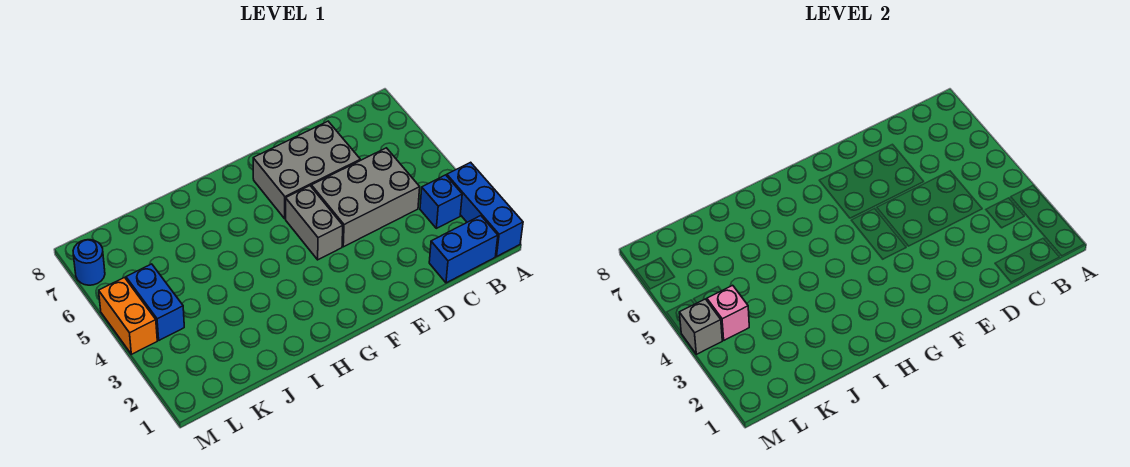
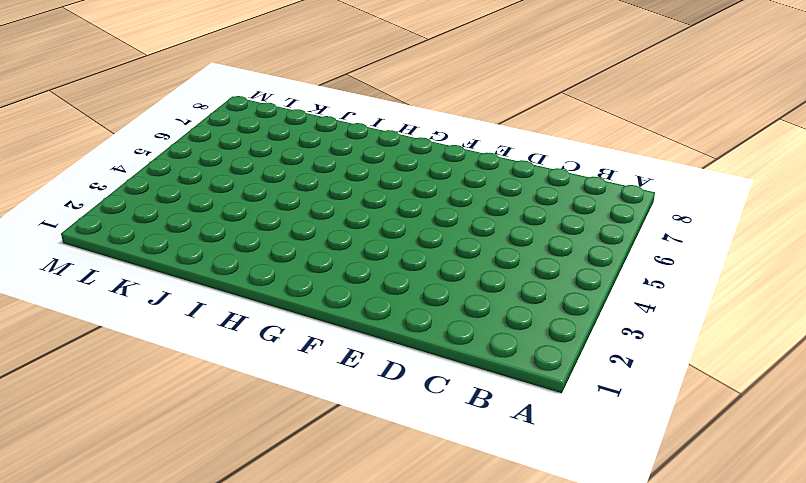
none -> blue 1x3 brick [447,162,523,256]
none -> blue 1x2 brick [429,216,498,283]

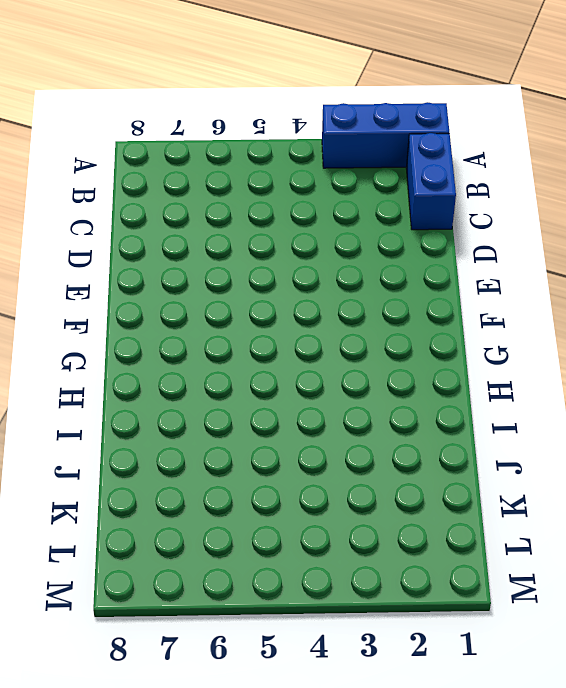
none -> blue 1x1 brick [420,175,462,228]
none -> grey 2x3 brick [311,148,420,247]

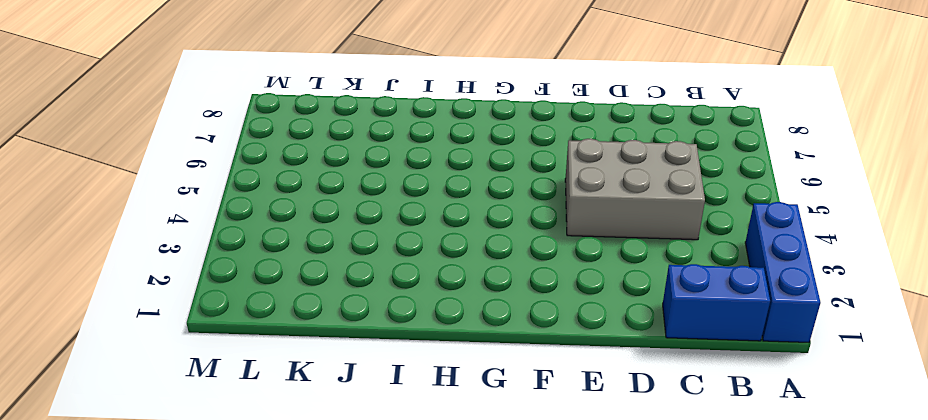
none -> blue 1x1 brick [420,175,462,228]
none -> grey 2x3 brick [253,121,360,219]

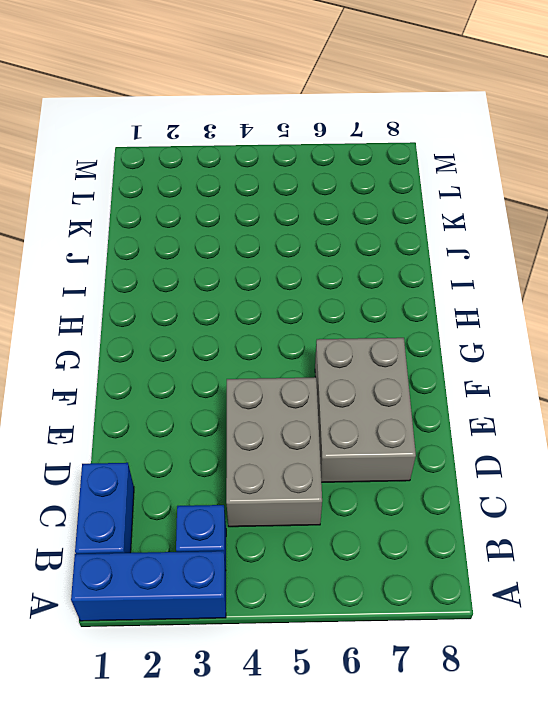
none -> grey 1x2 brick [286,186,343,260]
none -> blue 1x2 brick [126,264,184,340]

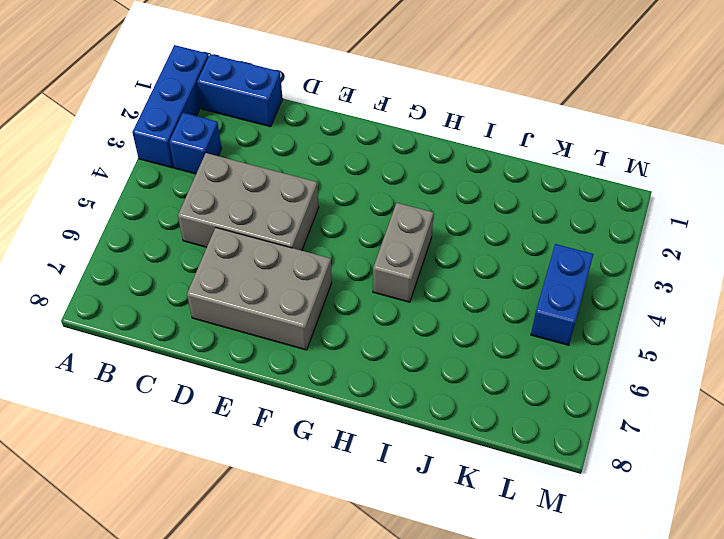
grey 1x2 brick [373,203,434,302] -> grey 1x2 brick moved to [286,186,343,260]
none -> orange 1x2 brick [99,278,157,354]
none -> blue 1x1 round brick [73,240,105,285]

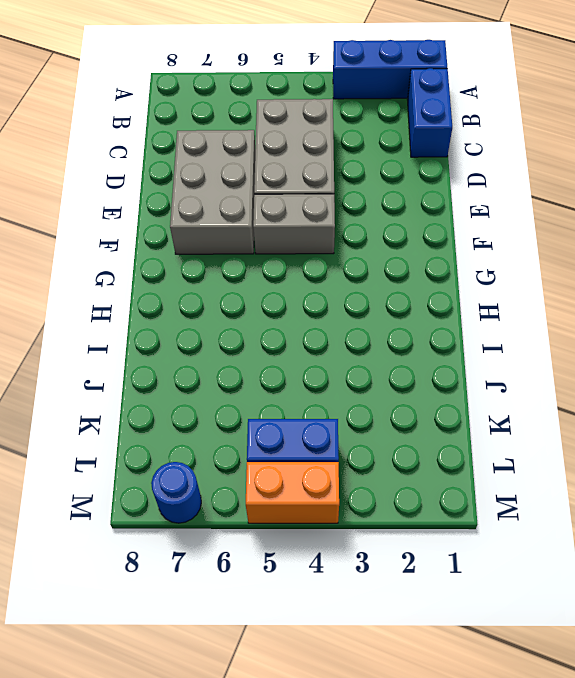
none -> blue 1x1 brick [420,175,462,228]
none -> pink 1x1 brick [707,285,749,340]

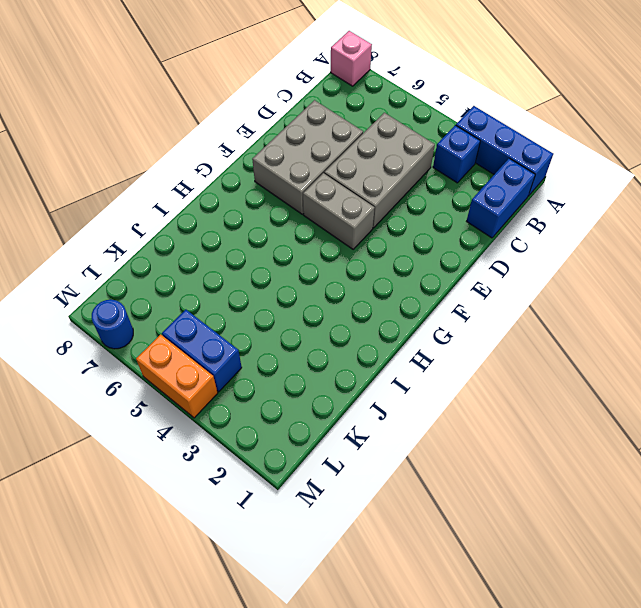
pink 1x1 brick [331,31,372,86] -> pink 1x1 brick moved to [707,285,749,340]
none -> grey 1x1 brick [679,299,722,354]

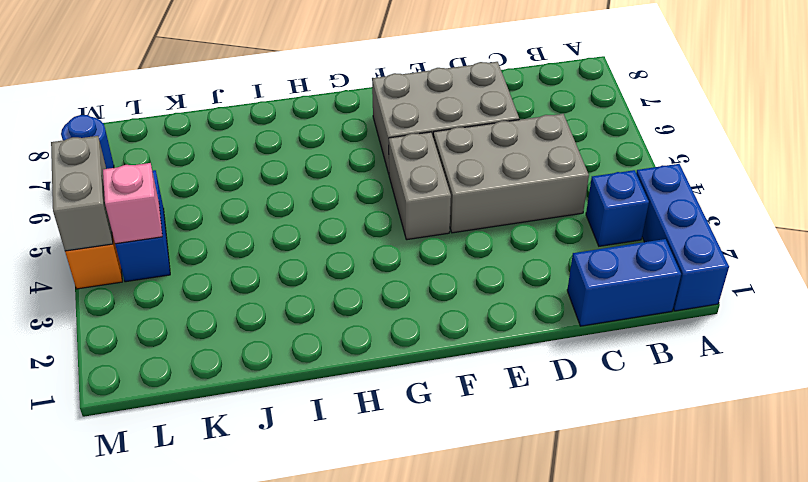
grey 1x2 brick [51,136,113,251] -> grey 1x1 brick [679,299,722,354]

